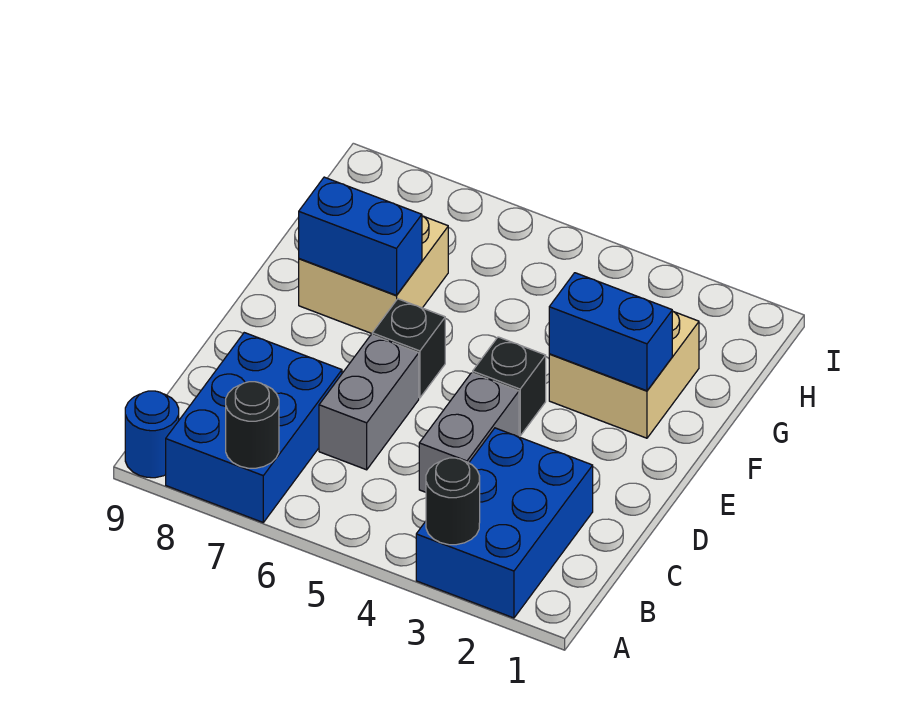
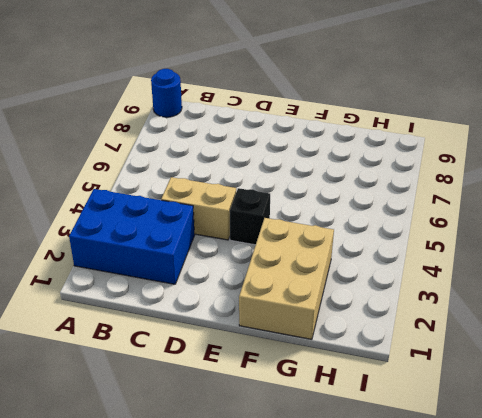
tan 1x2 brick [161,177,236,240] -> grey 1x2 brick [419,373,519,492]
tan 2x3 brick [239,218,334,339] -> tan 2x2 brick [549,311,699,438]
none -> blue 2x3 brick [166,333,342,522]
none -> grey 1x2 brick [319,335,419,470]
none -> black 1x1 brick [372,299,445,398]

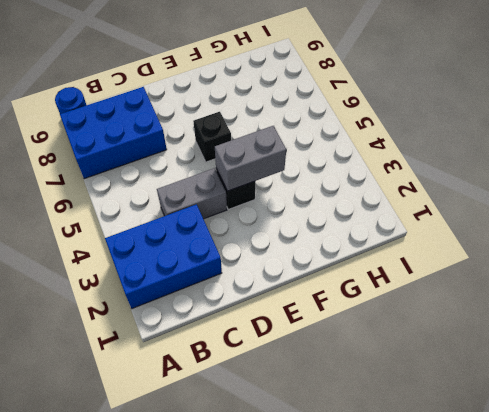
grey 1x2 brick [215,126,286,191] -> grey 1x2 brick moved to [319,335,419,470]
none -> tan 2x2 brick [549,311,699,438]
none -> tan 2x2 brick [299,216,448,333]
none -> black 1x1 round brick [426,458,480,545]

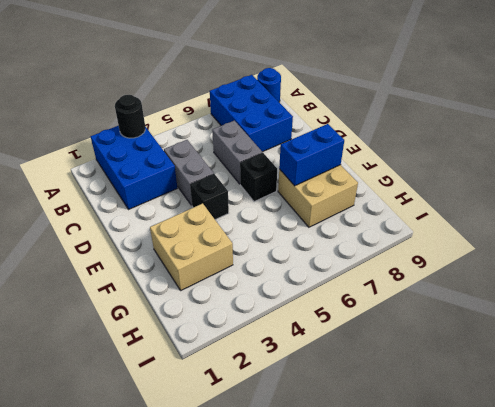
none -> black 1x1 round brick [226,382,279,468]
none -> blue 1x2 brick [549,273,672,391]

